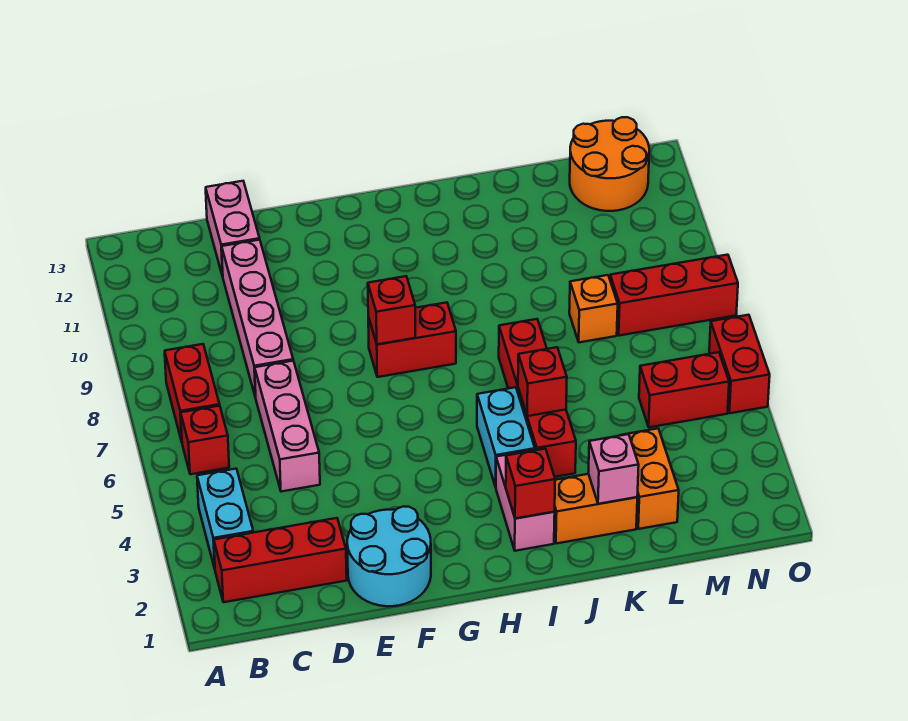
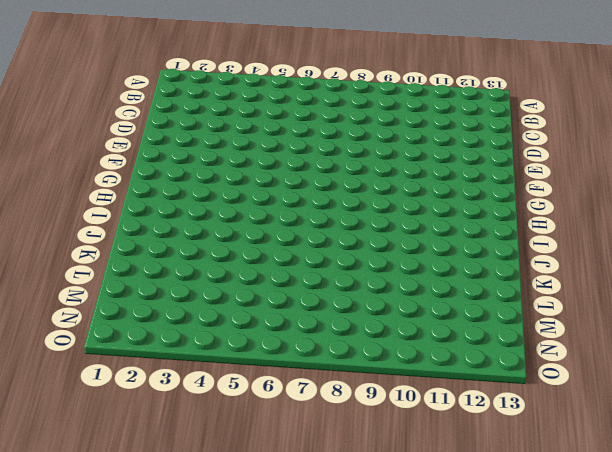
none -> red 1x3 brick [214,518,347,602]
none -> cyan 1x2 brick [197,469,253,568]
none -> red 1x1 brick [181,406,229,474]

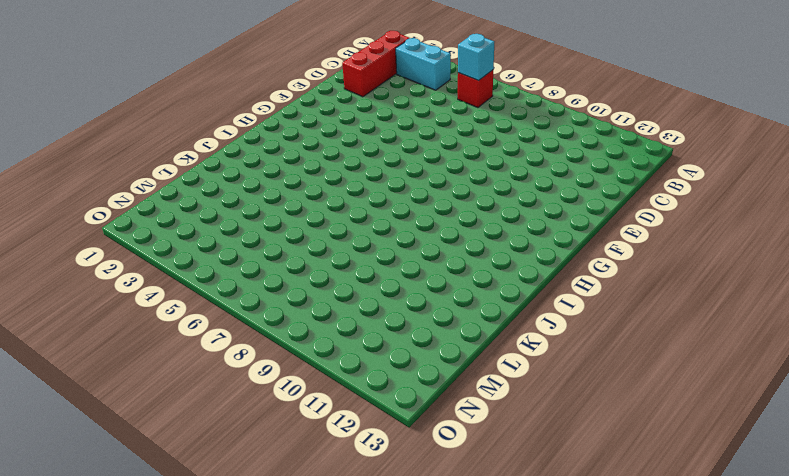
cyan 1x1 brick [458,34,494,81] -> none
none -> red 1x2 brick [165,344,220,441]
none -> pink 1x3 brick [255,361,320,492]
none -> pink 1x4 brick [222,240,293,398]

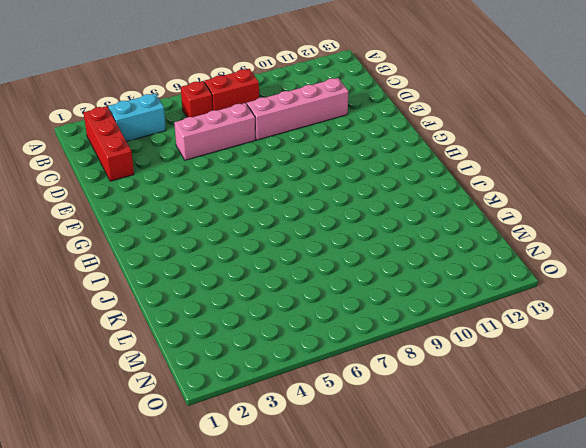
none -> pink 1x2 brick [206,181,260,276]
none -> cyan 2x2 round brick [347,507,431,606]
none -> red 1x2 brick [368,302,456,377]

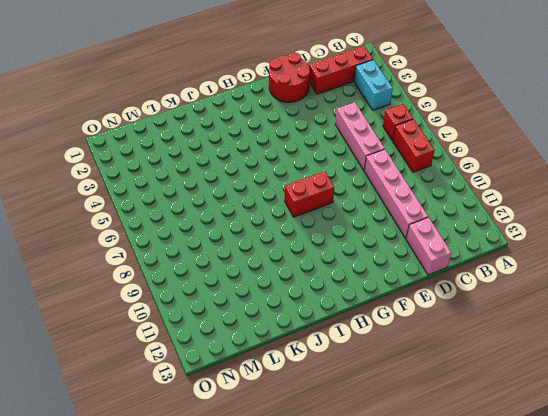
red 2x2 round brick [269,53,310,102] -> cyan 2x2 round brick [347,507,431,606]
none -> pink 1x2 brick [496,450,555,551]
none -> cyan 1x2 brick [477,387,535,487]
none -> orange 1x2 brick [554,474,637,544]

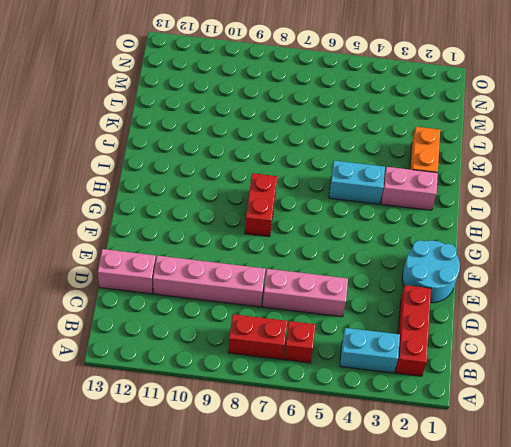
none -> red 1x4 brick [499,319,576,477]
none -> orange 1x2 brick [620,429,679,529]
none -> orange 1x1 brick [569,275,618,342]

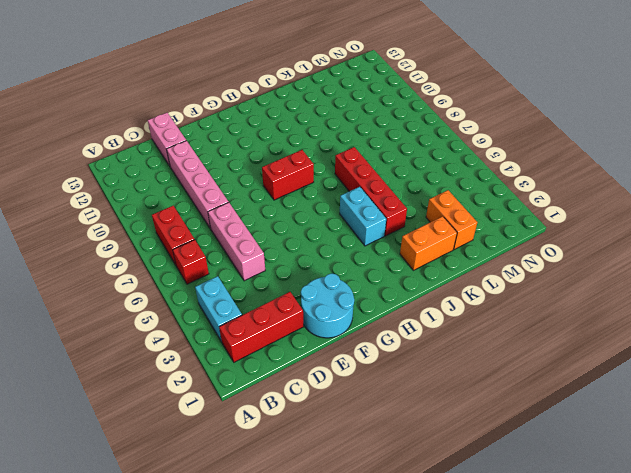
none -> pink 1x2 brick [496,450,555,551]
none -> orange 1x1 brick [569,275,618,342]
none -> red 1x2 brick [639,352,729,427]

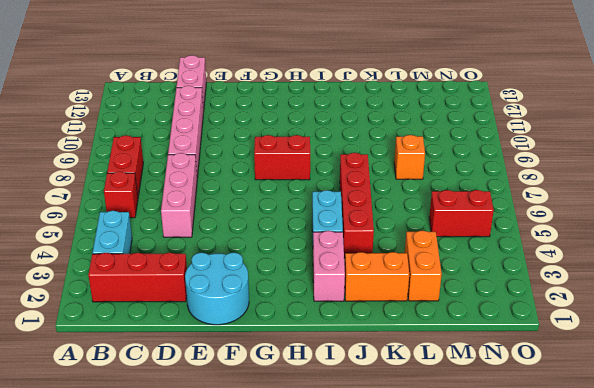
none -> red 1x3 brick [610,255,738,336]
none -> orange 2x2 round brick [570,117,649,211]
none -> red 1x2 brick [709,315,770,413]

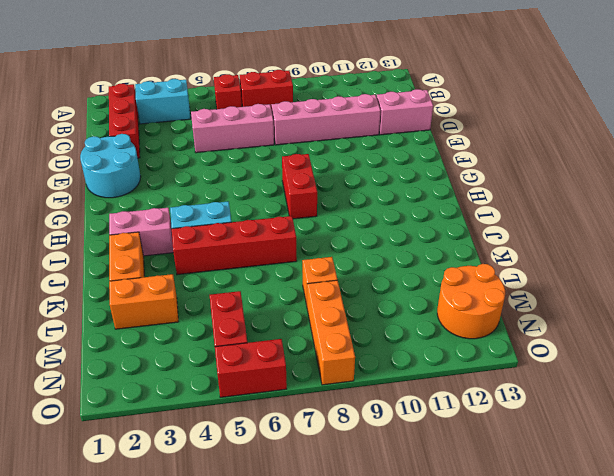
orange 1x3 brick [307,280,355,385] -> red 1x3 brick [610,255,738,336]
none -> red 1x1 brick [368,276,415,344]
none -> red 1x1 brick [506,449,556,519]
none -> red 1x1 brick [518,347,567,416]

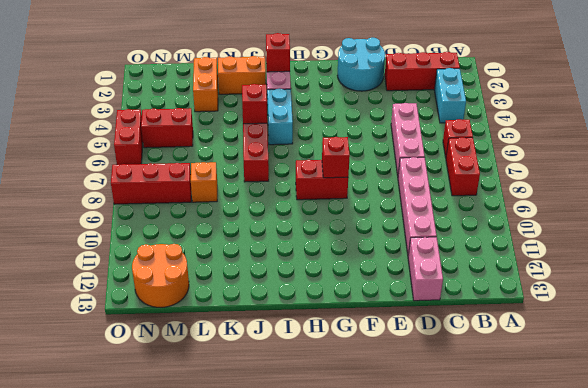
none -> pink 1x1 brick [588,434,639,504]

